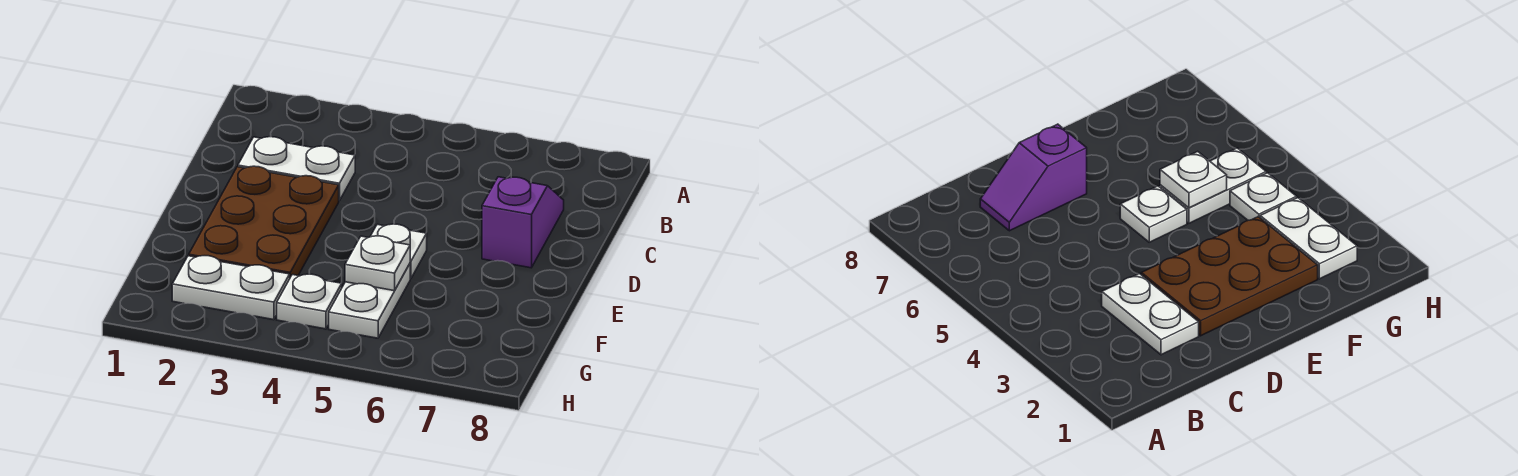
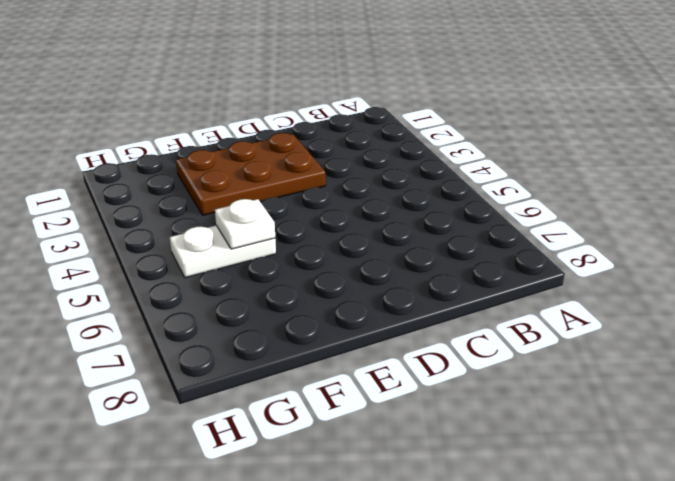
none -> white 1x2 plate [238,137,355,201]
none -> purple 1x2 slope [482,177,564,268]

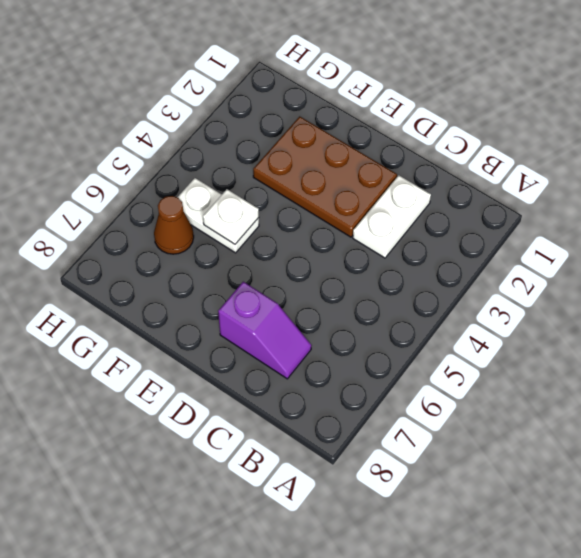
brown 1x1 cone [154,196,194,254] -> none
none -> white 1x1 plate [370,224,427,279]
none -> white 1x2 plate [172,256,290,320]

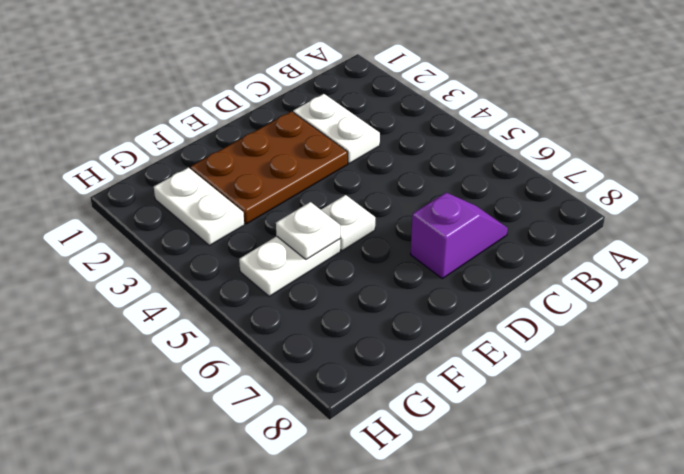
none -> white 1x1 plate [277,274,342,329]

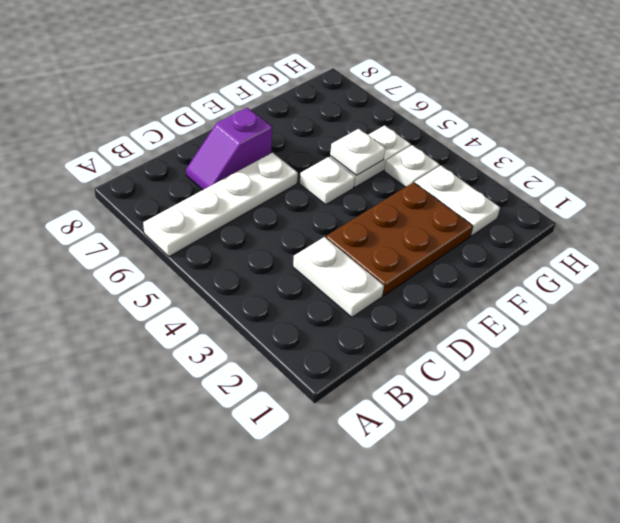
white 1x4 plate [143,152,298,257] -> none

